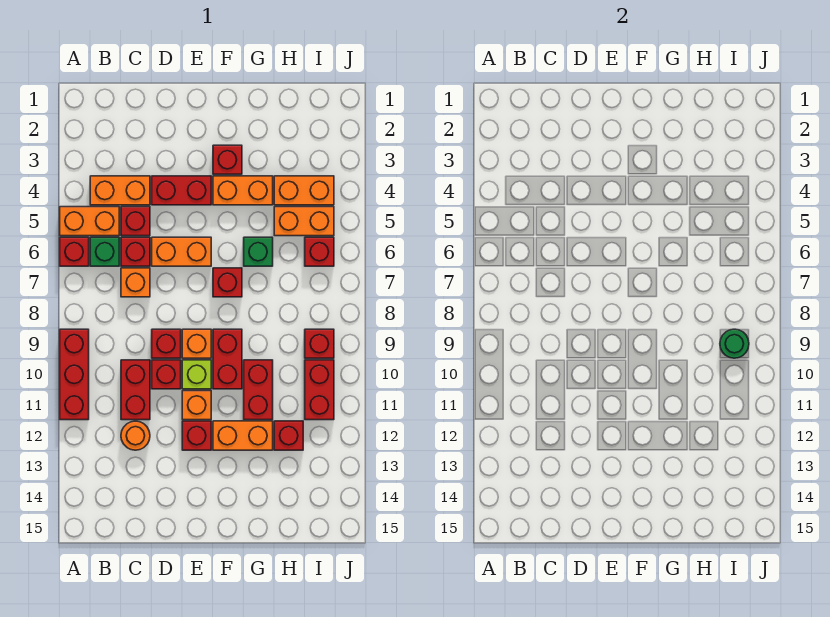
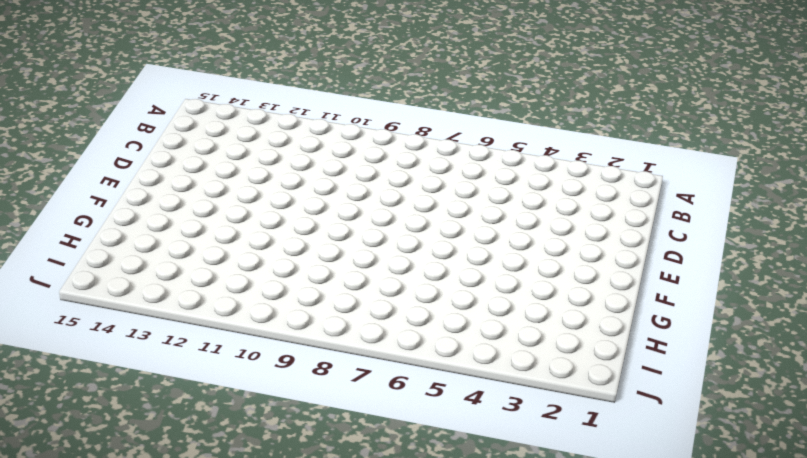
none -> orange 1x2 brick [60,207,119,236]
none -> red 1x1 brick [60,237,89,266]
none -> red 1x3 brick [60,329,89,420]
none -> orange 1x2 brick [90,176,150,205]

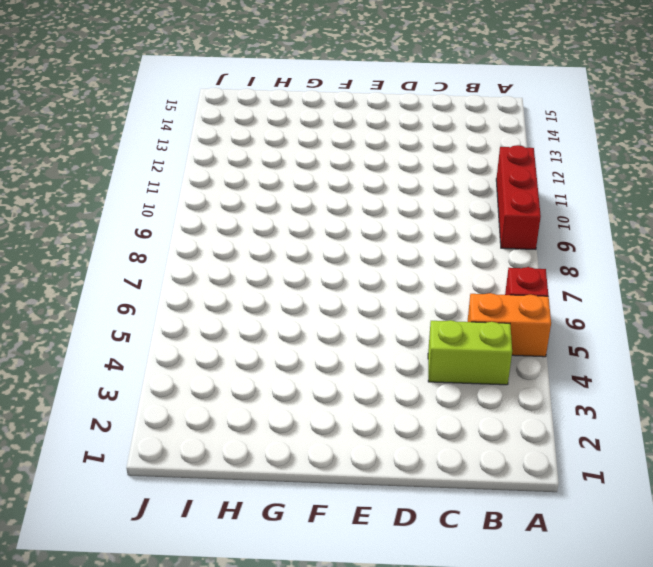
lime 1x2 brick [428,320,512,385] -> orange 1x2 brick [90,176,150,205]
none -> green 1x1 brick [90,237,119,266]
none -> red 1x1 brick [121,207,150,236]
none -> red 1x1 brick [121,237,150,266]
none -> orange 1x1 brick [121,268,150,297]

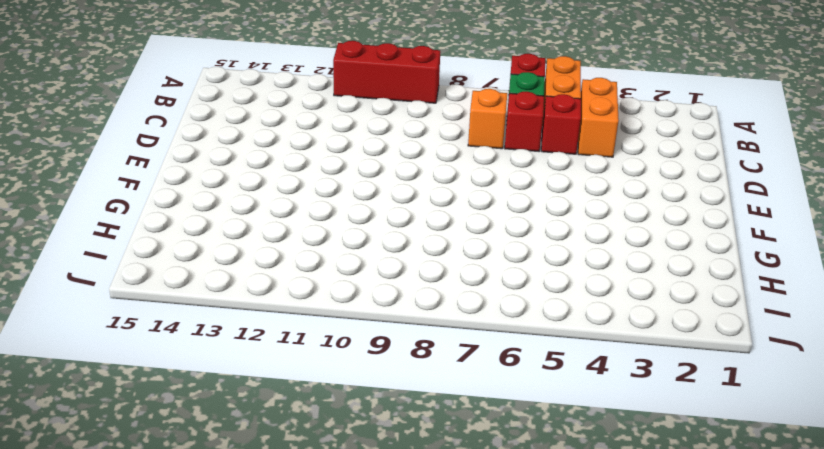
none -> red 1x2 brick [121,360,150,420]
none -> orange 1x1 round brick [121,421,150,450]
none -> red 1x2 brick [152,176,211,205]
none -> orange 1x2 brick [152,237,211,266]

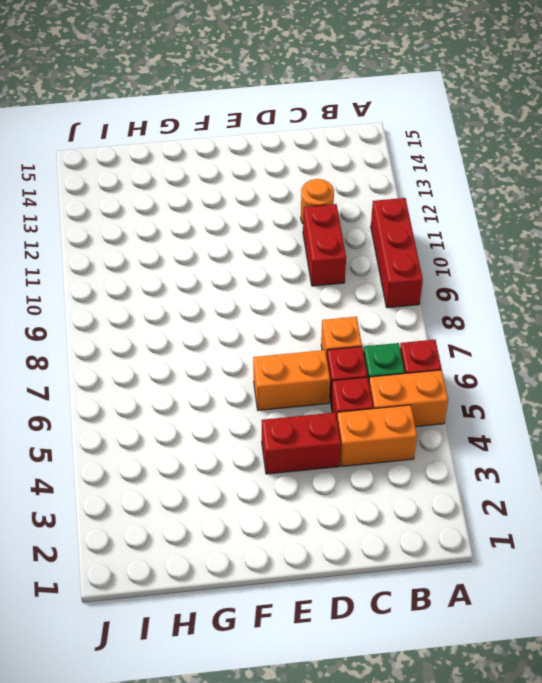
none -> red 1x1 brick [152,329,181,358]
none -> red 1x1 brick [152,360,181,389]
none -> orange 1x1 brick [182,329,211,358]
none -> lime 1x1 brick [182,360,211,389]

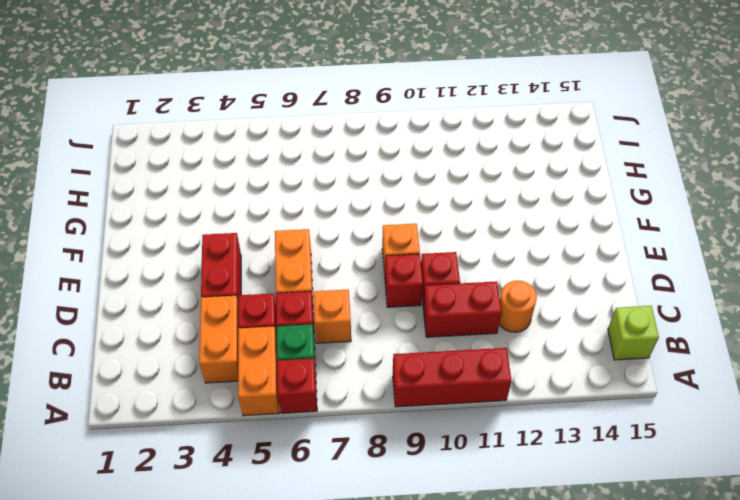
lime 1x1 brick [608,306,659,360] -> lime 1x1 brick moved to [182,360,211,389]
none -> orange 1x1 brick [182,391,211,420]
none -> red 1x1 brick [182,421,211,450]
none -> red 1x1 brick [213,145,242,174]
none -> orange 1x2 brick [213,176,273,205]

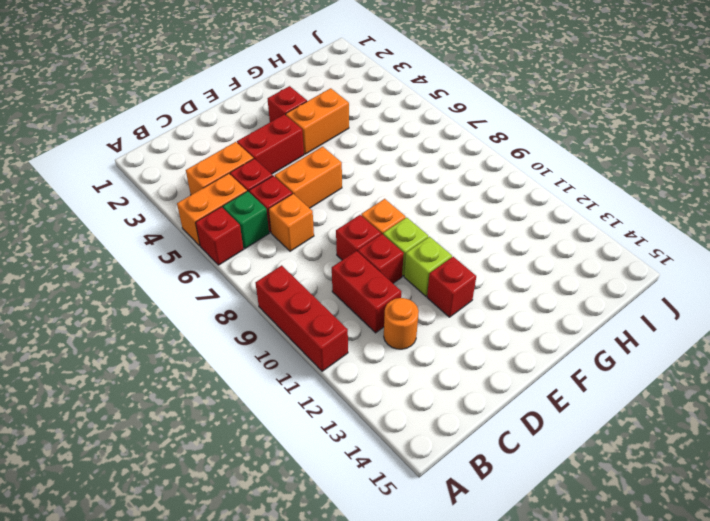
lime 1x1 brick [404,237,452,296] -> orange 1x1 brick [182,391,211,420]
none -> red 1x1 brick [213,268,242,297]
none -> red 1x2 brick [213,329,242,389]
none -> orange 1x2 brick [213,421,273,450]
none -> green 1x1 brick [244,237,273,266]

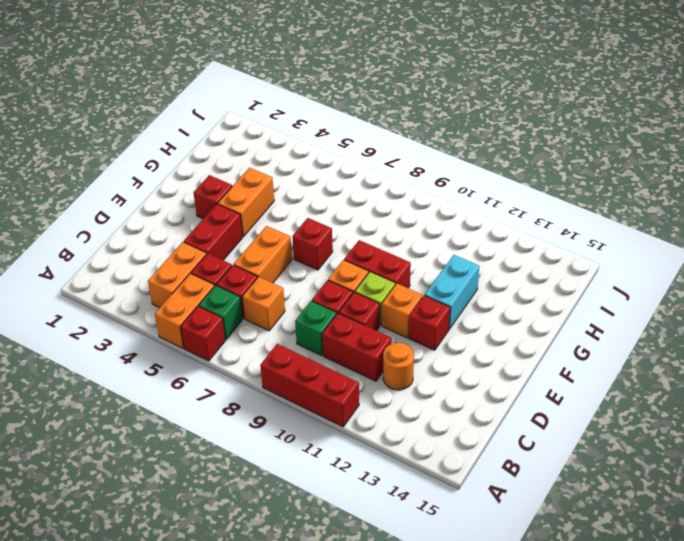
green 1x1 brick [295,301,337,356] -> green 1x1 brick moved to [244,237,273,266]
cyan 1x2 brick [425,255,480,329] -> orange 1x2 brick [213,421,273,450]
none -> red 1x2 brick [244,360,273,420]
none -> orange 1x2 brick [274,176,334,205]
none -> orange 1x2 brick [274,207,334,236]
none -> red 1x1 brick [274,421,303,450]

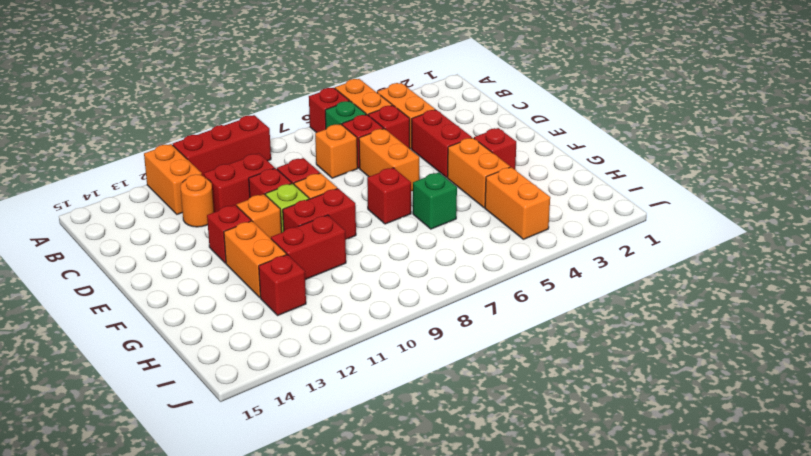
orange 1x2 brick [144,144,202,214] -> orange 1x2 brick moved to [274,207,334,236]
none -> red 1x1 brick [305,237,334,266]
none -> red 1x1 brick [305,329,334,358]
none -> red 1x2 brick [305,360,334,420]
none -> green 1x1 round brick [720,329,749,358]

